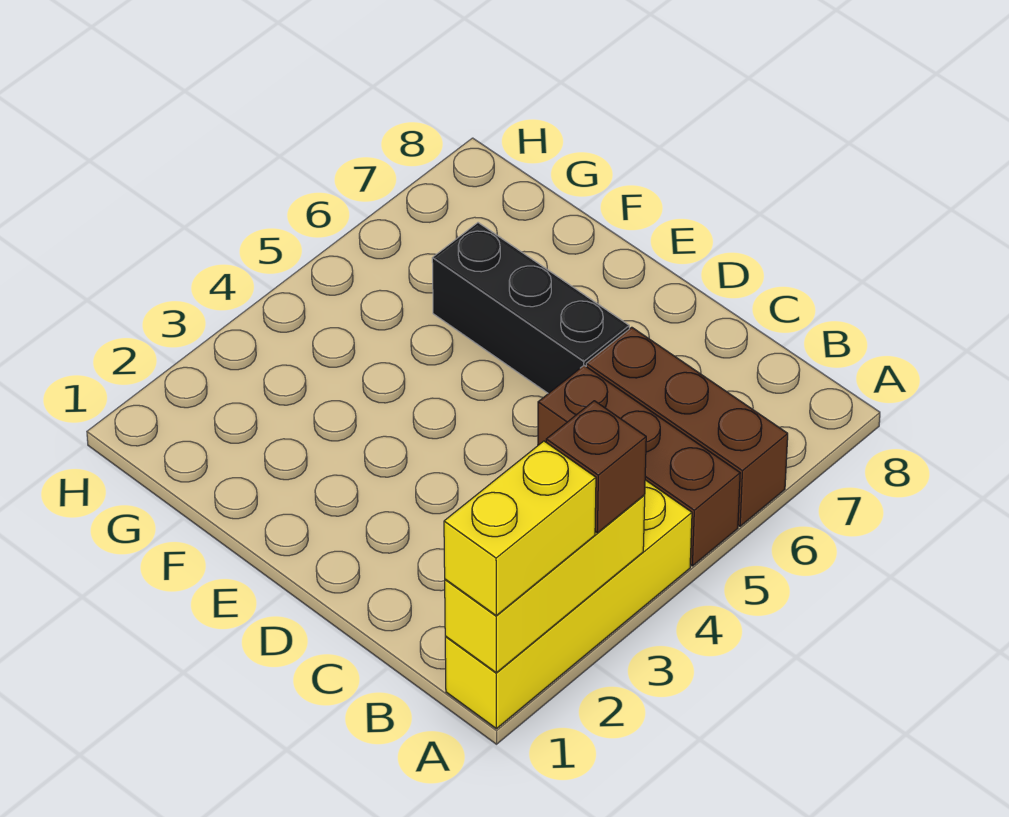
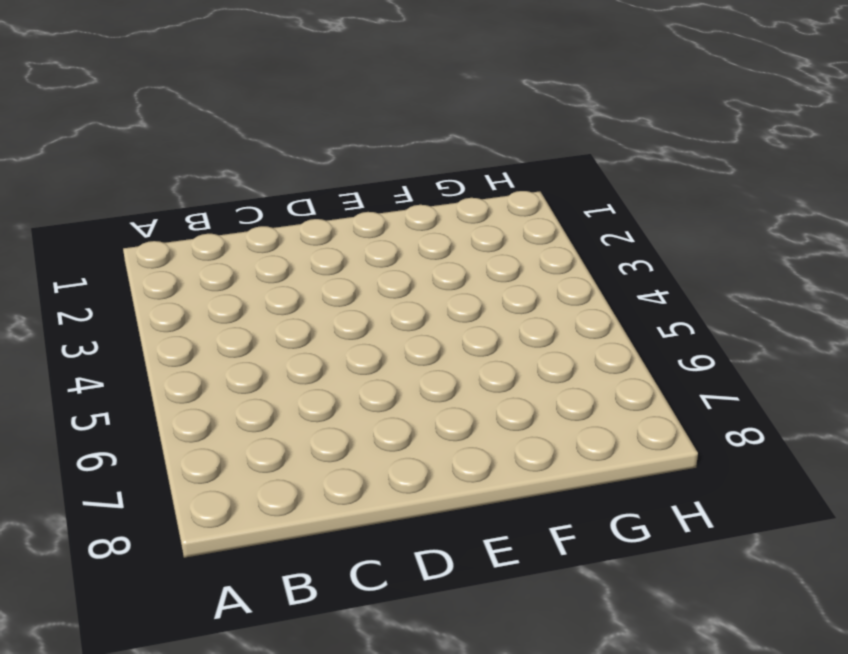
none -> yellow 1x4 brick [445,480,692,729]
none -> brown 1x3 brick [538,366,740,566]

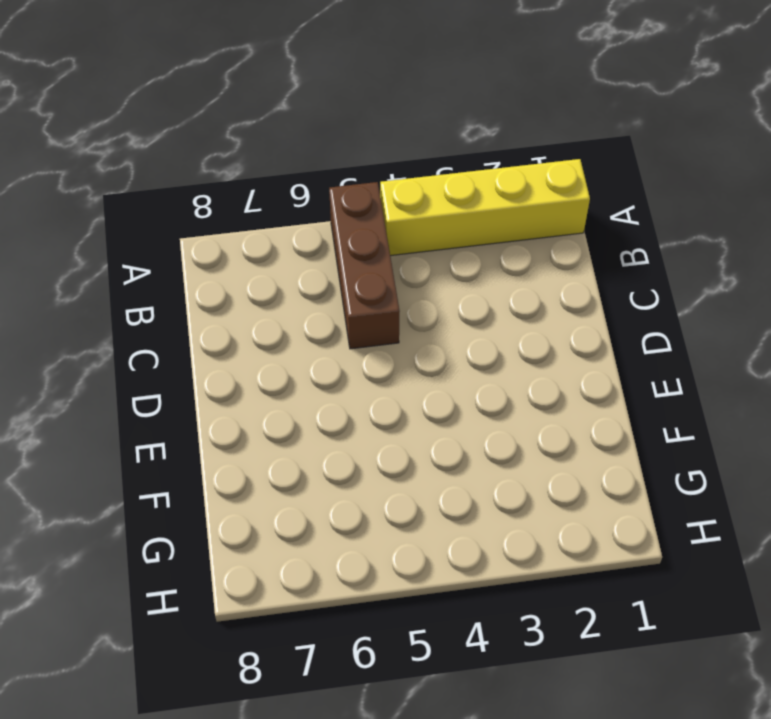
none -> brown 1x3 brick [586,327,788,526]
none -> black 1x3 brick [432,223,629,394]

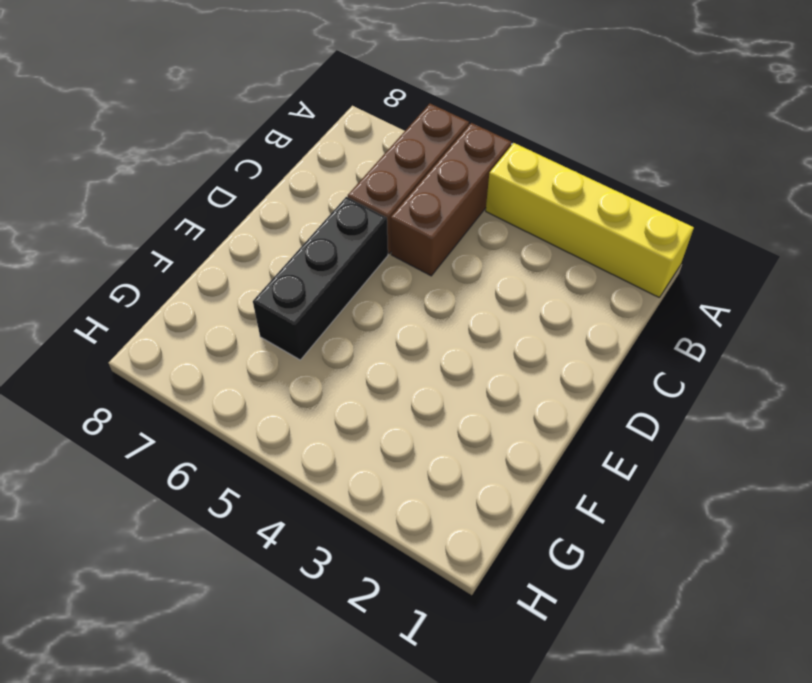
none -> yellow 1x3 brick [445,495,645,673]
none -> yellow 1x2 brick [444,441,596,616]

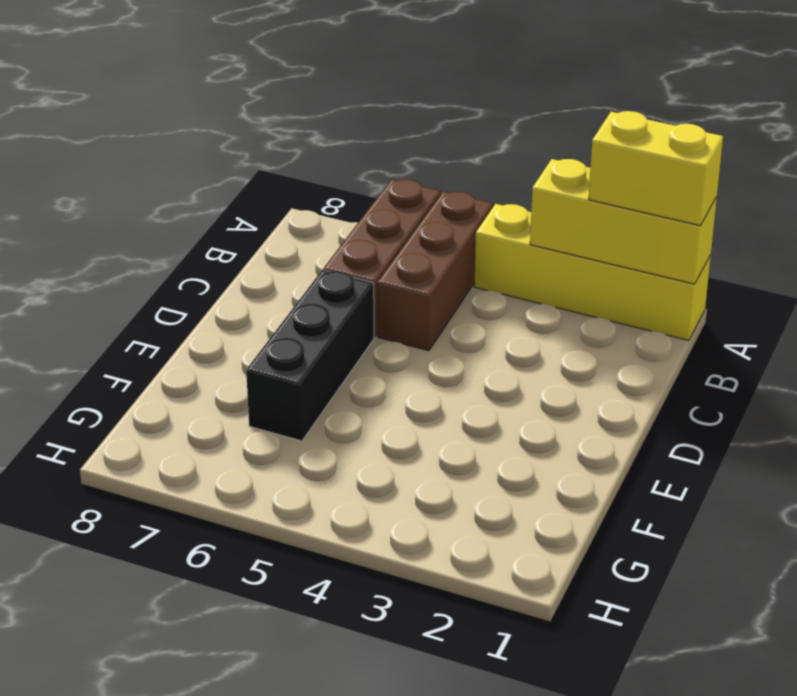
none -> brown 1x1 brick [546,401,646,533]

